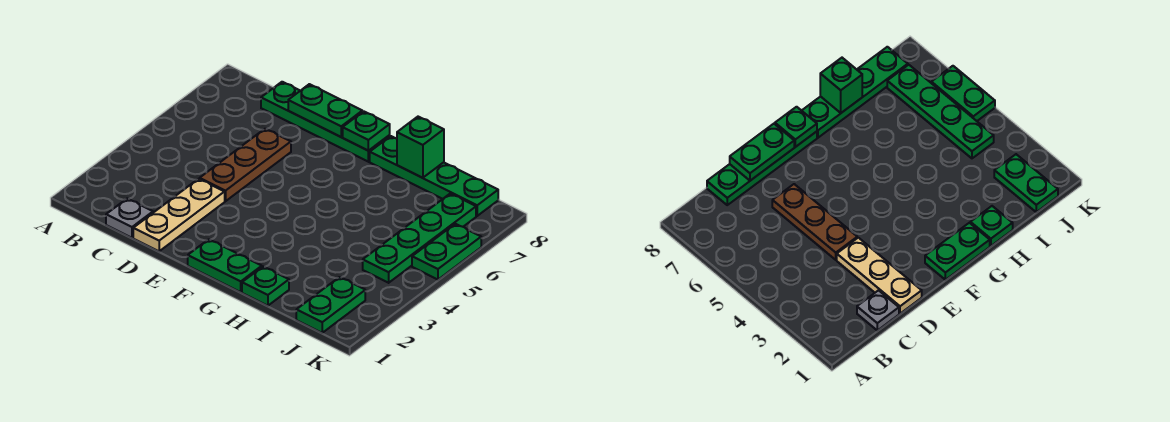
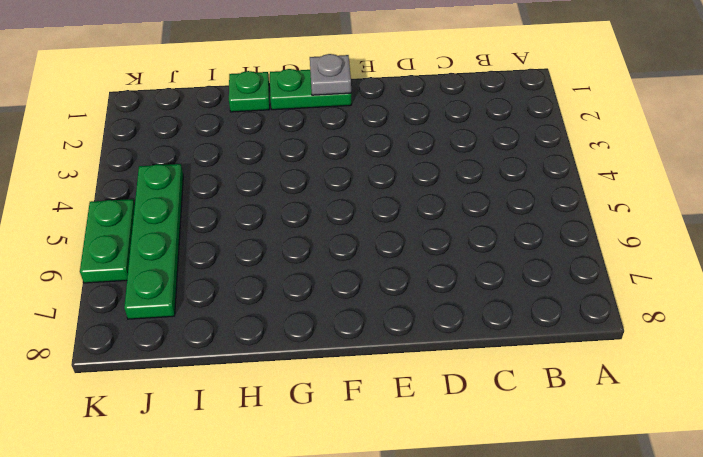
grey 1x1 plate [310,54,351,95] -> grey 1x1 plate moved to [106,199,153,238]
none -> green 1x4 plate [261,82,390,162]
none -> tan 1x3 plate [133,179,225,251]
none -> brown 1x3 plate [200,129,291,201]

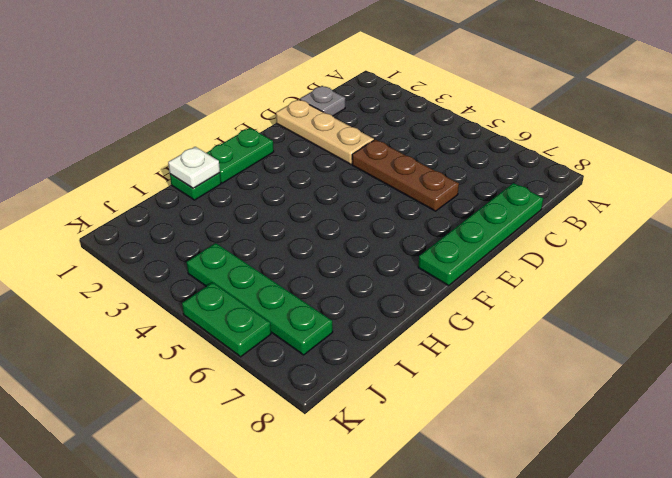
white 1x1 plate [168,147,220,188] -> none
none -> green 1x4 plate [370,136,498,216]
none -> green 1x2 plate [296,277,365,333]
none -> green 1x2 plate [288,84,362,137]

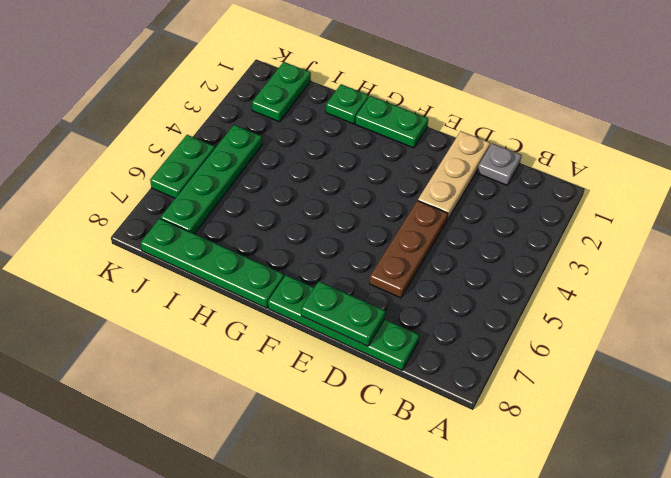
none -> green 1x1 plate [343,111,390,151]
none -> green 1x1 brick [397,117,444,178]

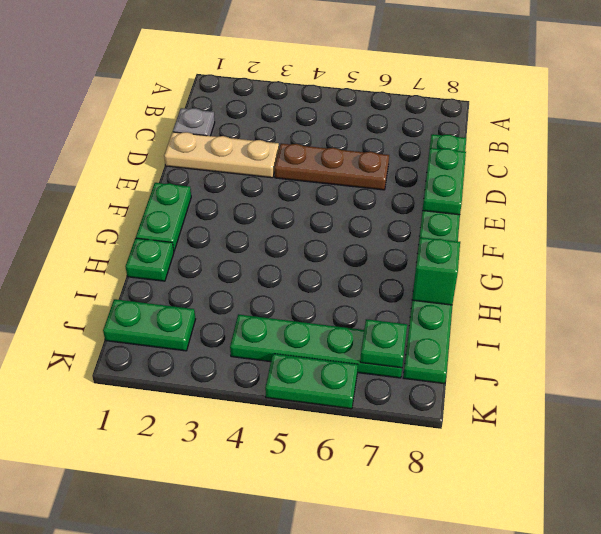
green 1x1 plate [360,319,407,368] -> green 1x1 plate moved to [343,111,390,151]

